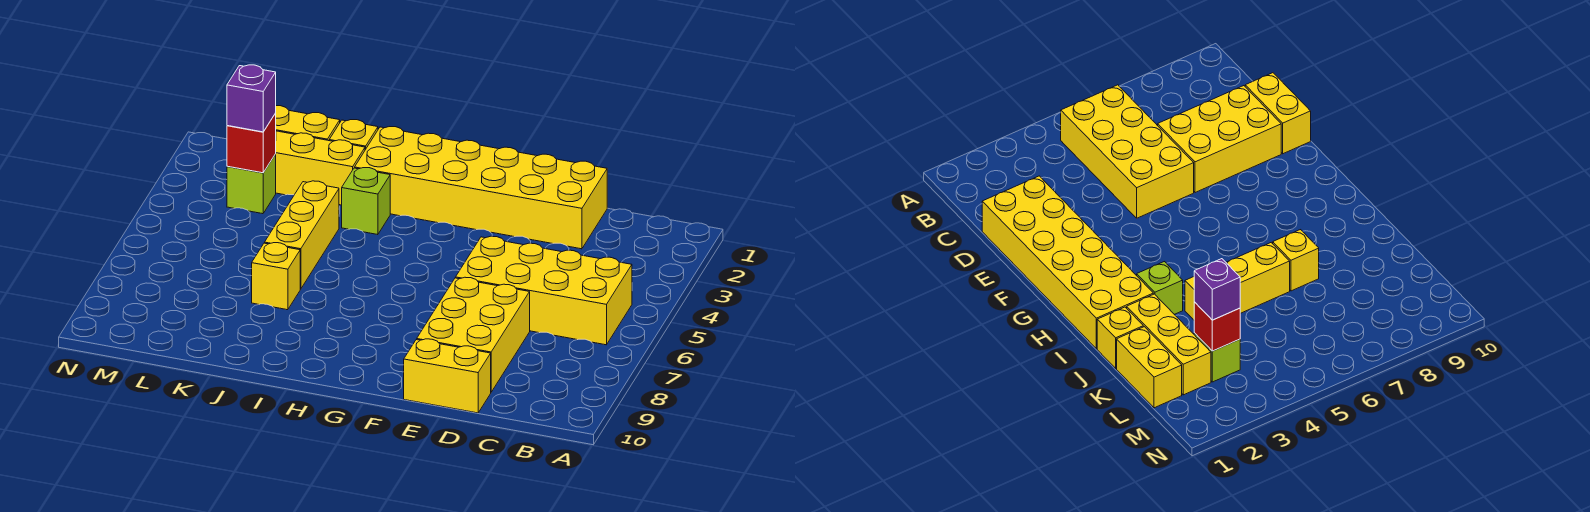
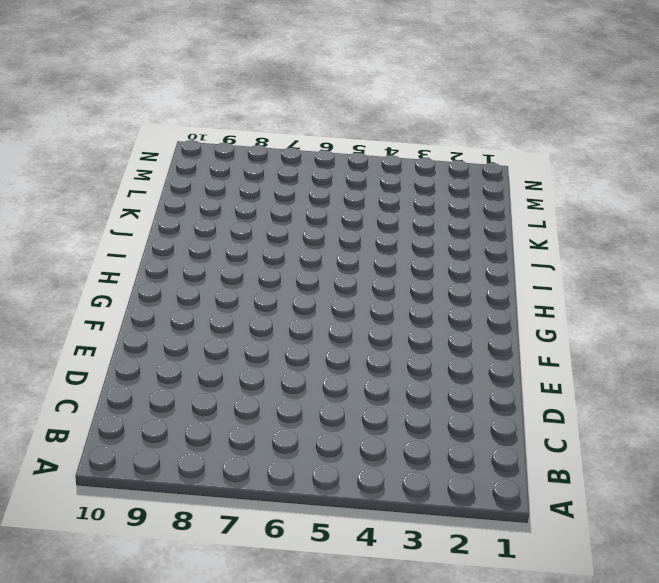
none -> yellow 2x4 brick [456,236,632,345]
none -> yellow 2x6 brick [355,127,607,249]
none -> yellow 2x3 brick [417,277,530,392]

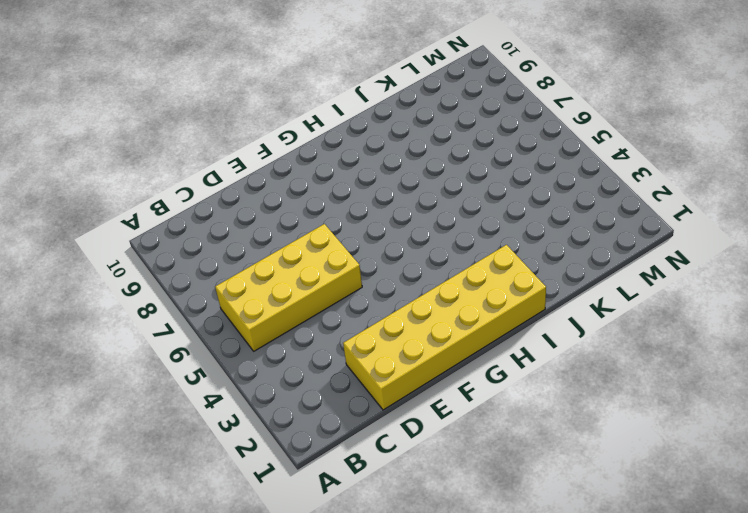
none -> yellow 2x3 brick [417,277,530,392]
none -> yellow 1x2 brick [404,339,491,413]
none -> lime 1x1 brick [342,168,390,235]

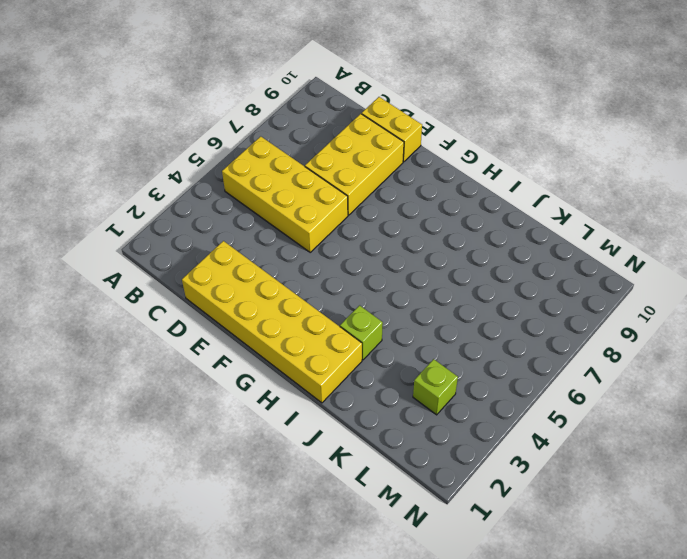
none -> yellow 1x1 brick [329,120,378,150]
none -> yellow 1x3 brick [276,131,365,205]
none -> yellow 1x3 brick [264,181,339,289]

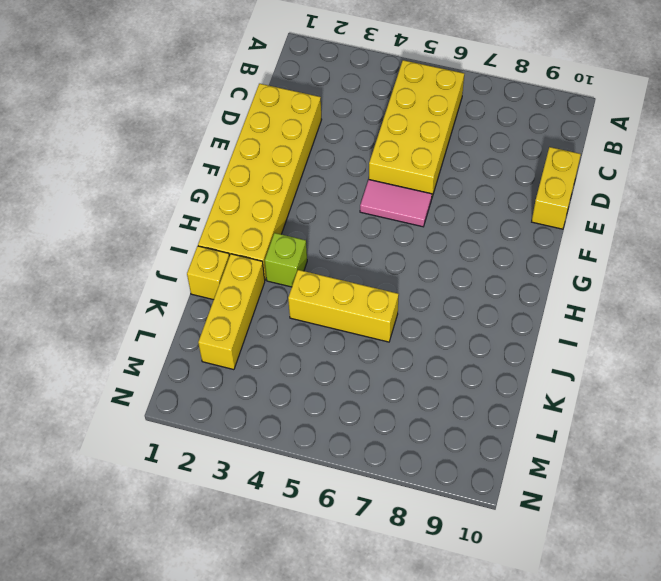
pink 1x2 tile [360,180,432,227] -> none
none -> yellow 2x3 brick [417,277,530,392]
none -> yellow 1x1 brick [252,243,300,310]
none -> yellow 1x2 brick [276,106,340,141]

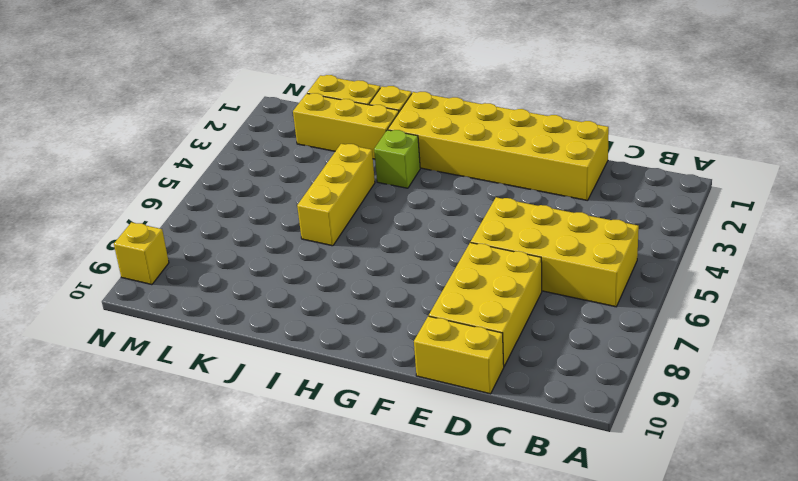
yellow 1x1 brick [114,222,169,285] -> yellow 1x1 brick moved to [252,243,300,310]
none -> lime 1x1 brick [227,154,276,214]
none -> red 1x1 brick [227,113,276,173]
none -> purple 1x1 brick [227,65,276,132]

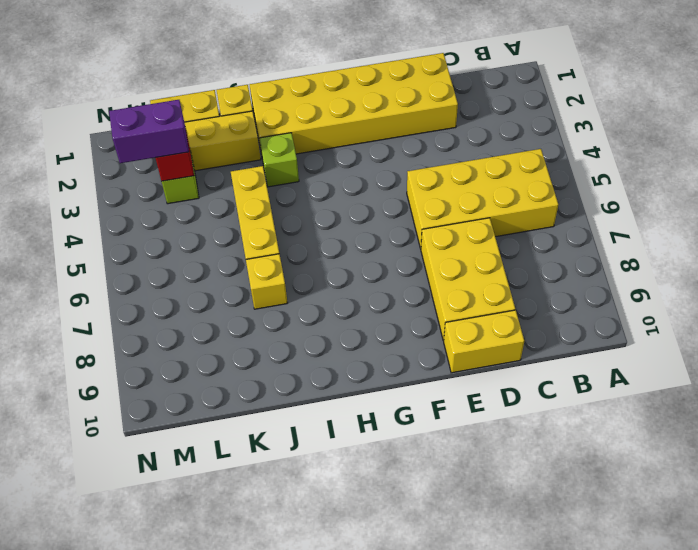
purple 1x2 brick [109,100,189,163] -> purple 1x1 brick [227,65,276,132]

